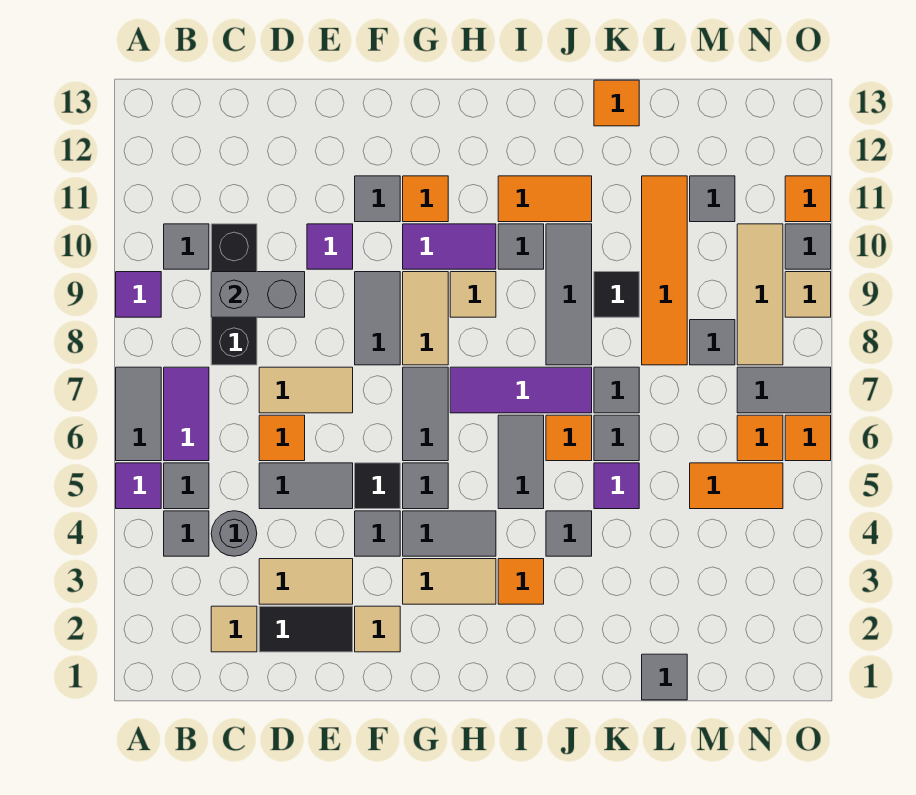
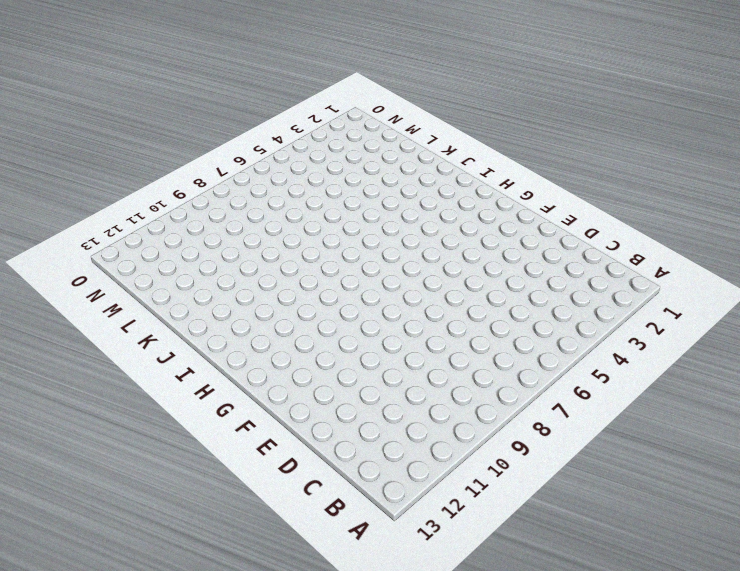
none -> purple 1x1 tile [116,463,161,509]
none -> grey 1x2 tile [116,367,161,461]
none -> purple 1x1 tile [116,272,161,317]
none -> grey 1x1 tile [164,511,209,556]

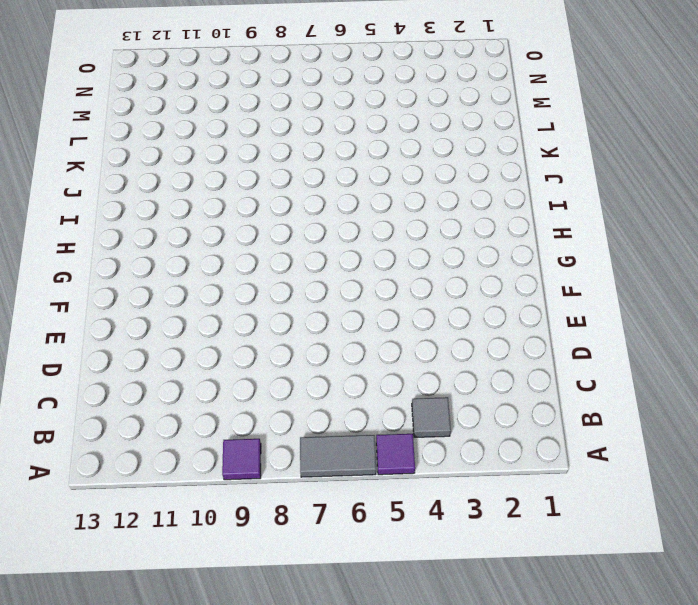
none -> grey 1x1 tile [164,463,209,509]
none -> purple 1x2 tile [164,367,209,461]
none -> grey 1x1 tile [164,224,209,269]
none -> tan 1x1 tile [211,606,257,652]

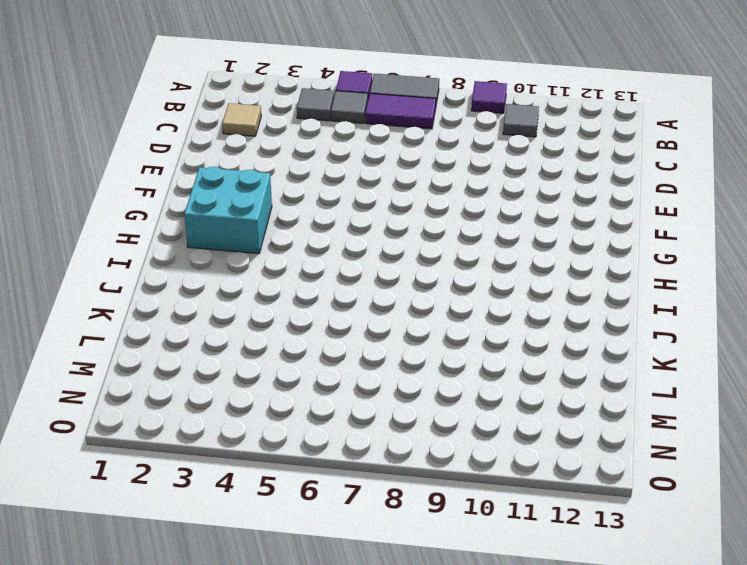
cyan 2x2 brick [184,167,272,254] -> tan 1x2 tile [403,559,496,604]
none -> grey 1x1 round brick [211,511,257,556]
none -> black 1x3 brick [211,224,257,365]
none -> black 1x2 tile [259,606,353,652]
none -> tan 1x2 tile [259,559,353,604]

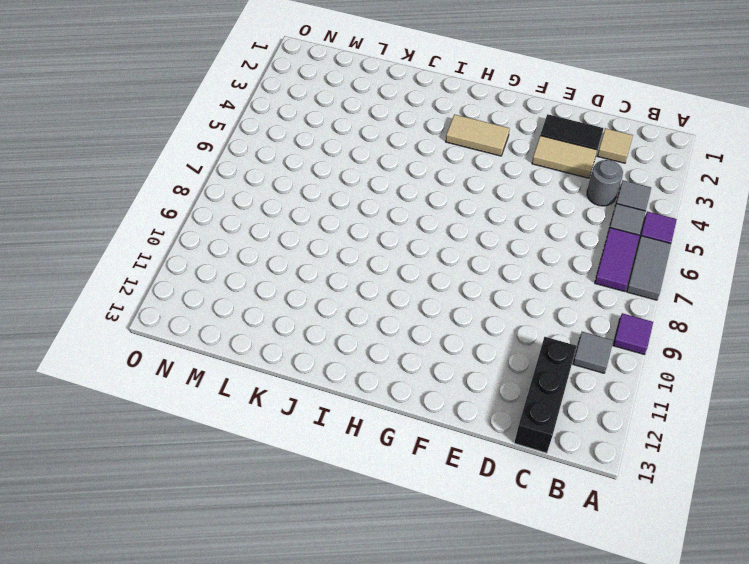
black 1x3 brick [514,337,577,453] -> black 1x3 brick moved to [211,224,257,365]
none -> grey 1x2 tile [259,463,353,509]
none -> orange 1x1 tile [259,415,305,461]
none -> tan 1x2 tile [259,367,353,413]
none -> purple 1x1 tile [307,224,353,269]

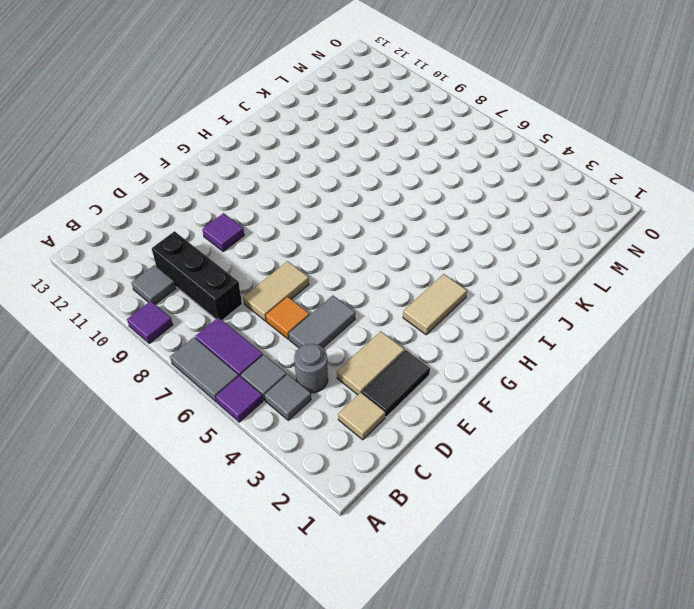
none -> tan 1x1 tile [355,606,400,652]
none -> grey 1x1 tile [355,511,400,556]
none -> black 1x1 tile [355,463,400,509]
none -> grey 1x2 tile [355,272,400,365]

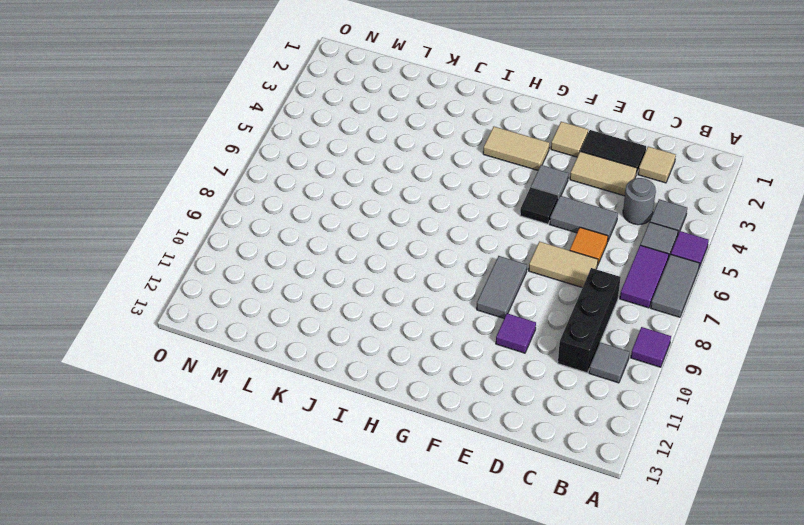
none -> grey 1x1 tile [355,176,400,222]
none -> grey 1x2 tile [403,511,496,556]
none -> grey 1x1 tile [403,463,448,509]
none -> grey 1x2 tile [403,367,448,461]

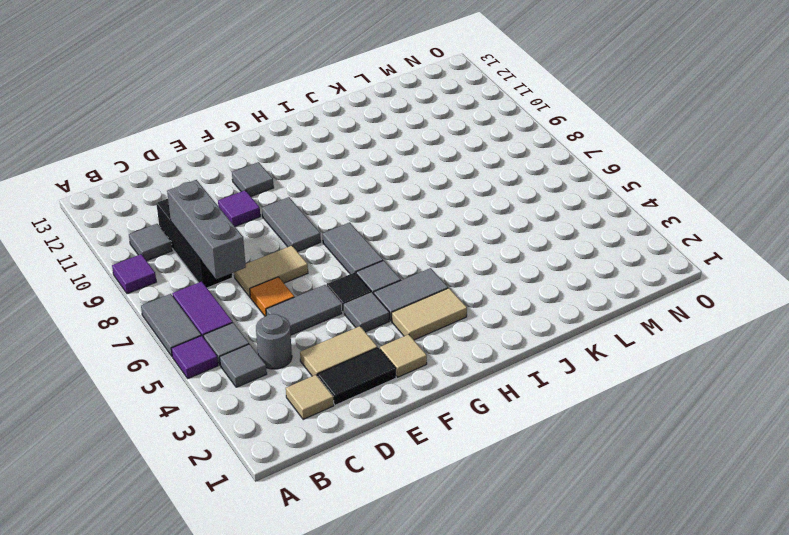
grey 1x3 brick [167,180,246,279] -> grey 1x2 brick [211,272,305,317]
none -> tan 1x2 tile [403,272,448,365]
none -> purple 1x2 tile [403,224,496,269]
none -> orange 1x1 tile [403,176,448,222]
none -> purple 1x3 tile [450,367,592,413]

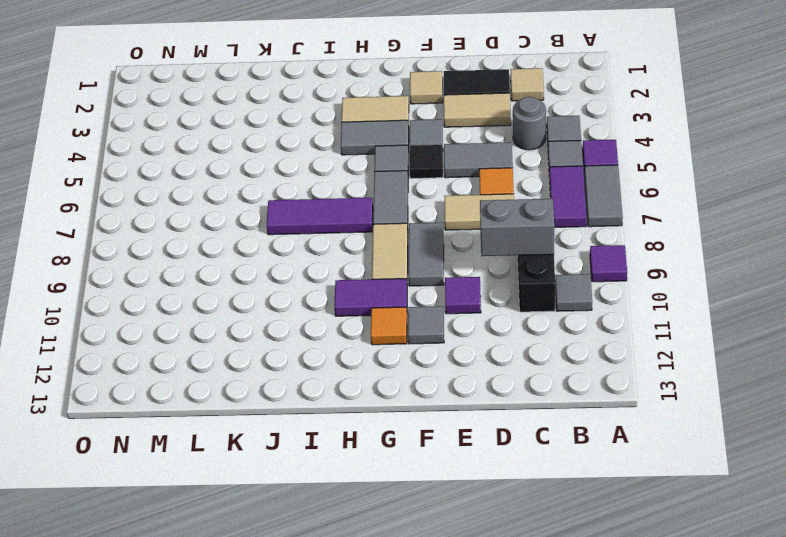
none -> tan 1x1 tile [450,272,496,317]
none -> orange 1x1 tile [498,559,544,604]
none -> grey 1x2 tile [498,415,544,509]
none -> grey 1x1 tile [498,224,544,269]

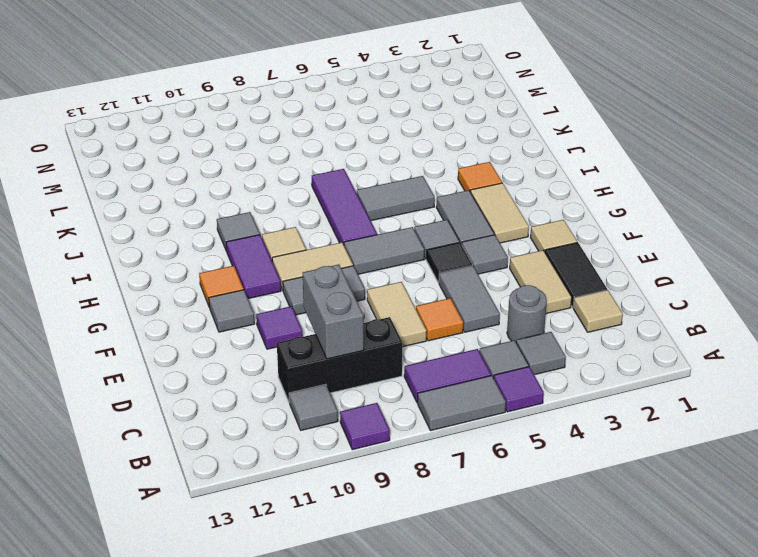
none -> orange 1x2 tile [498,176,592,222]
none -> grey 1x1 tile [546,511,592,556]
none -> orange 1x1 tile [546,415,592,461]
none -> grey 1x3 tile [546,224,592,365]

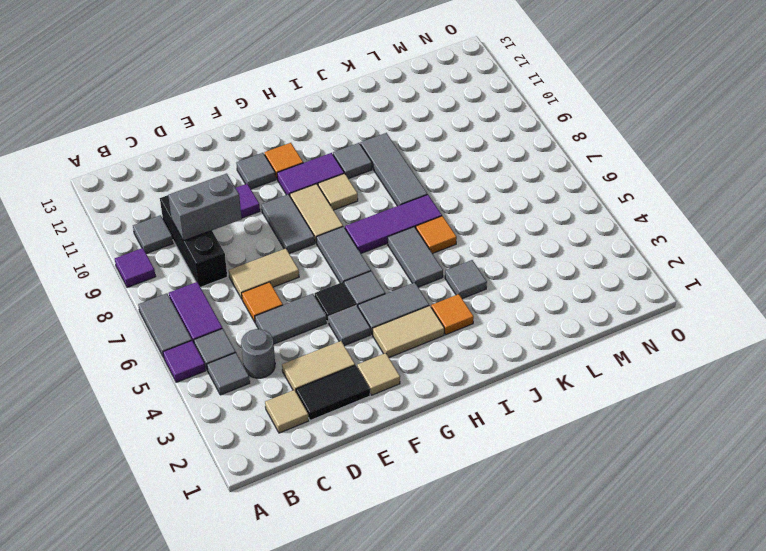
none -> orange 1x2 tile [498,176,592,222]
none -> purple 1x1 tile [594,463,639,509]
none -> grey 1x1 tile [594,415,639,461]
none -> grey 1x1 tile [594,367,639,413]

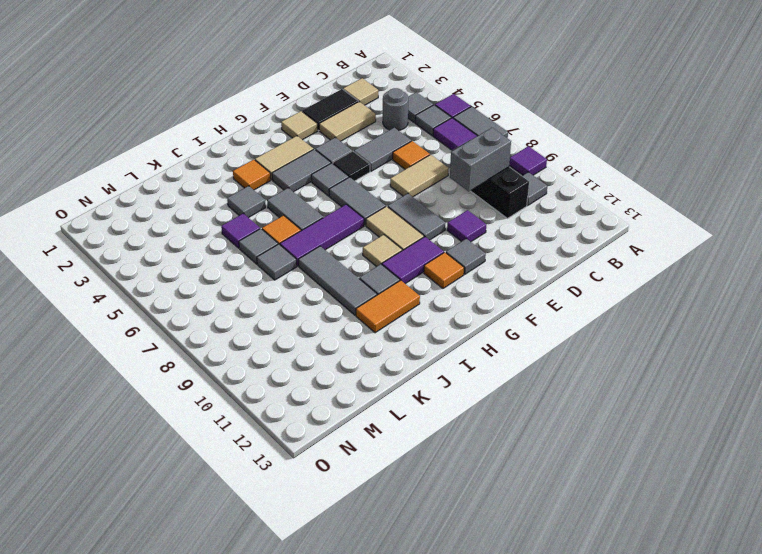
none -> black 1x1 tile [594,272,639,317]
none -> orange 1x1 tile [594,80,639,126]
none -> grey 1x1 tile [642,654,687,700]
none -> orange 1x4 tile [642,176,687,365]

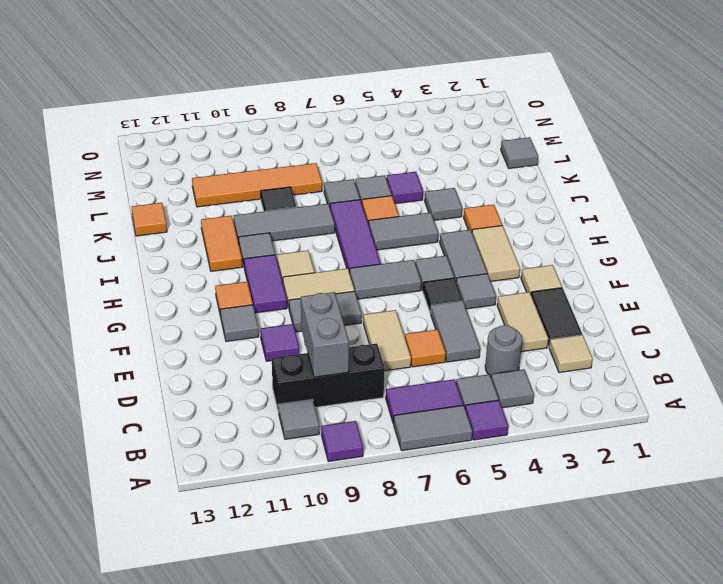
none -> orange 1x2 tile [690,463,783,509]
none -> grey 1x1 tile [690,320,735,365]
none -> grey 1x1 tile [690,176,735,222]
none -> orange 1x1 tile [737,415,783,461]

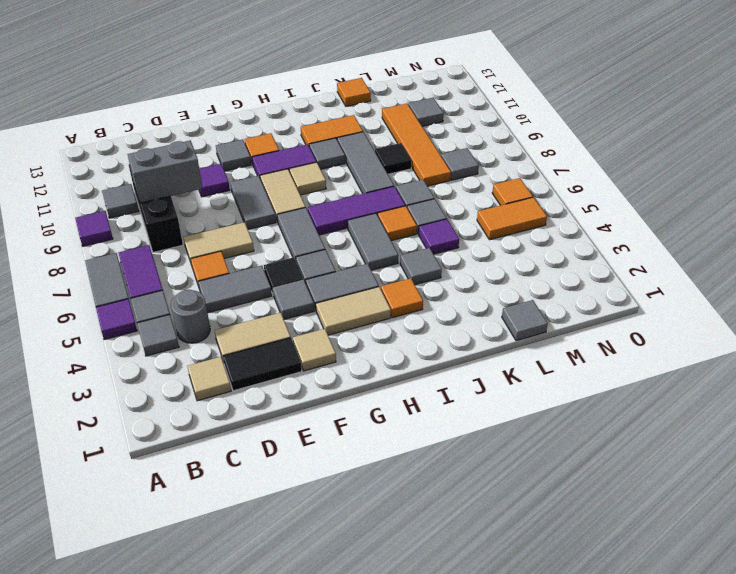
none -> grey 1x2 tile [737,367,831,413]
none -> tan 1x3 tile [737,224,783,365]
none -> orange 1x1 tile [785,415,831,461]
none -> tan 1x1 tile [785,272,831,317]

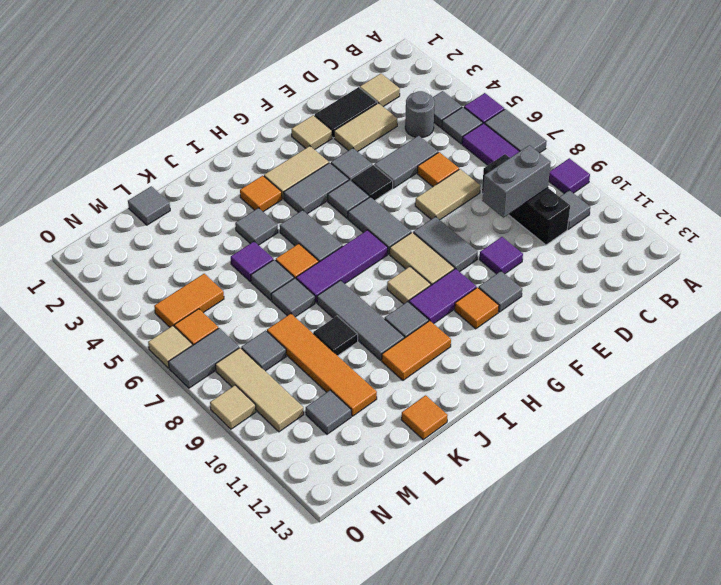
tan 1x1 tile [148,326,193,368] -> orange 1x1 tile [785,415,831,461]
none -> grey 1x1 tile [785,224,831,269]
none -> orange 1x1 tile [785,176,831,222]

